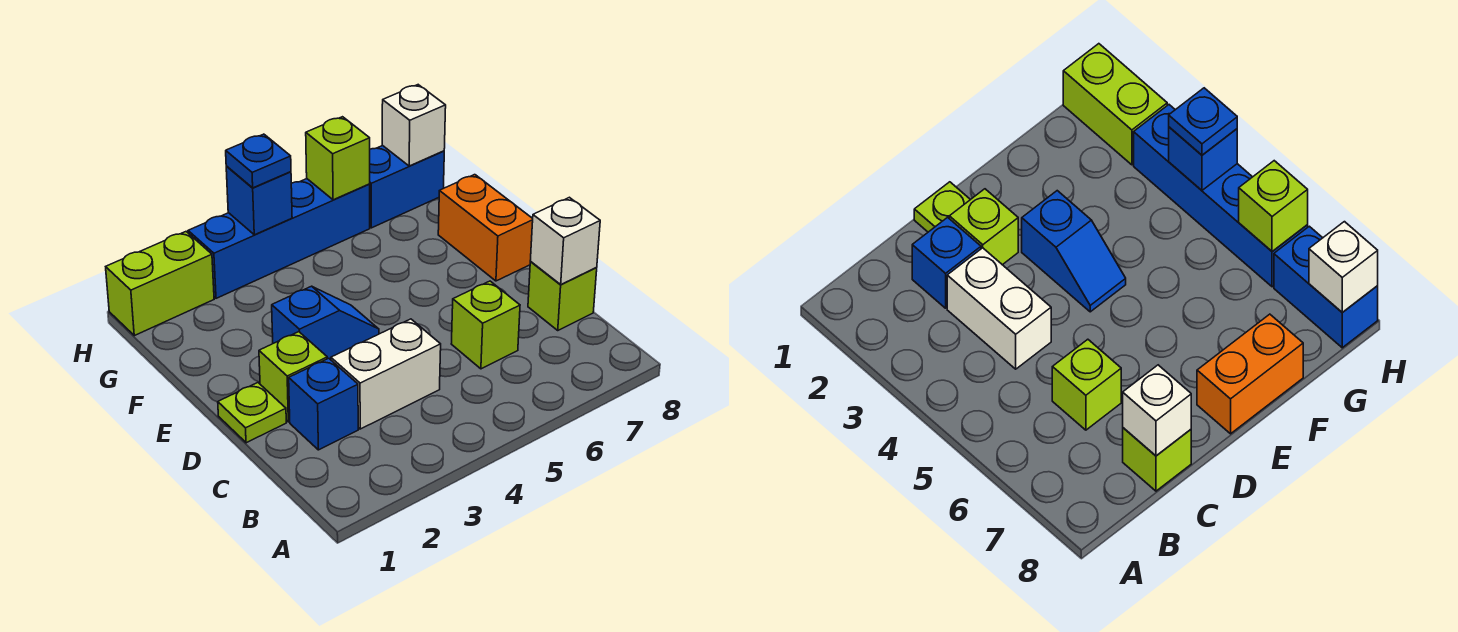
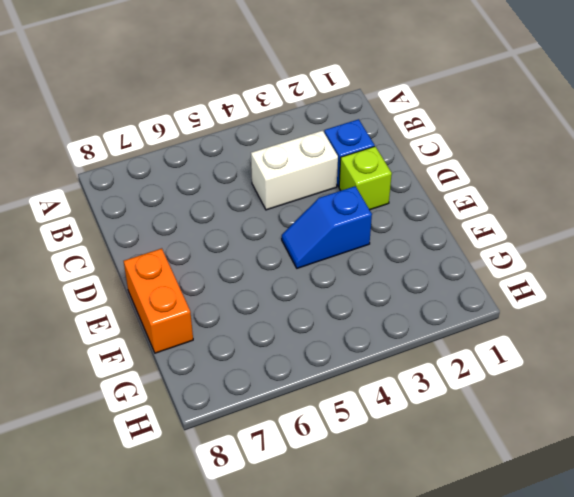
none -> lime 1x1 brick [451,281,520,369]
none -> lime 1x1 brick [528,262,597,330]
none -> lime 1x1 plate [218,383,286,443]

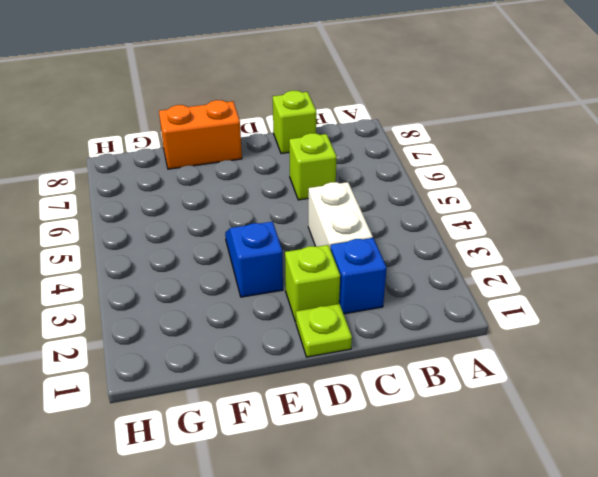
none -> lime 1x2 brick [106,232,214,336]
none -> blue 1x4 brick [188,179,370,298]
none -> blue 1x2 brick [370,146,444,228]

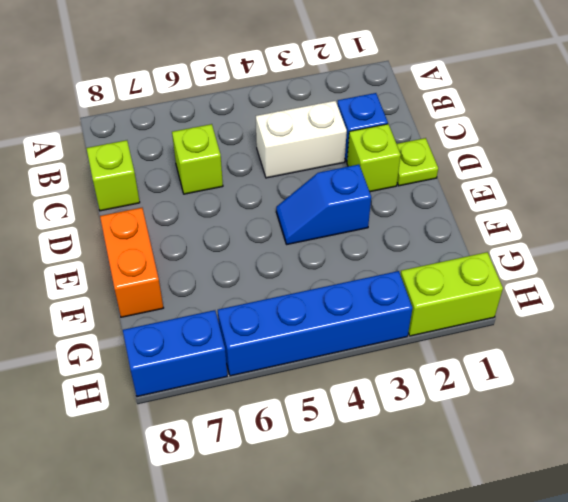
none -> white 1x1 brick [530,197,600,284]
none -> blue 1x1 brick [226,166,292,235]
none -> lime 1x1 brick [306,117,370,200]

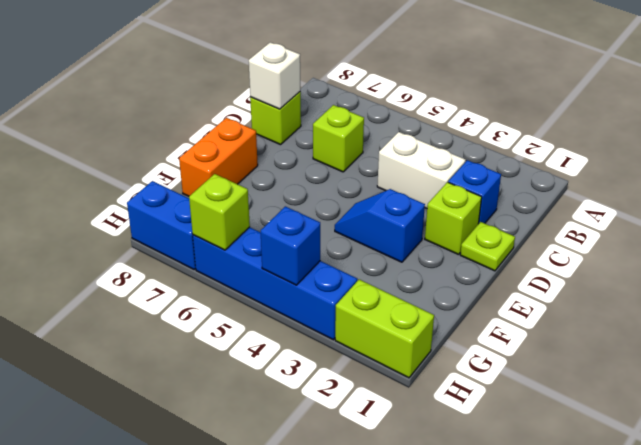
none -> white 1x1 brick [382,85,446,166]
none -> blue 1x1 plate [226,134,291,188]

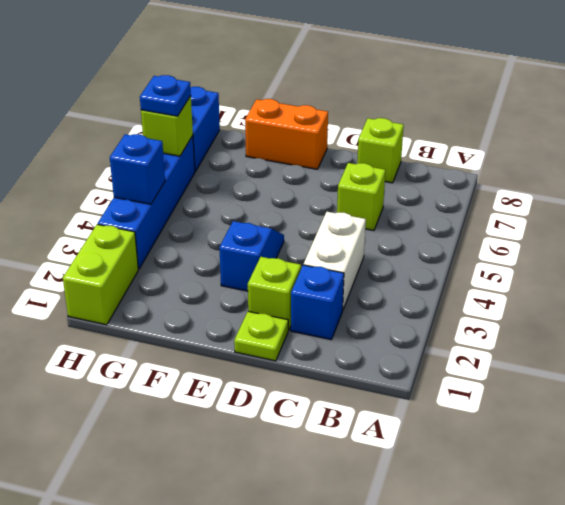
blue 1x1 plate [140,75,191,116] -> blue 1x1 plate moved to [226,134,291,188]
none -> white 1x1 brick [530,197,600,284]
none -> white 1x1 brick [382,85,446,166]

